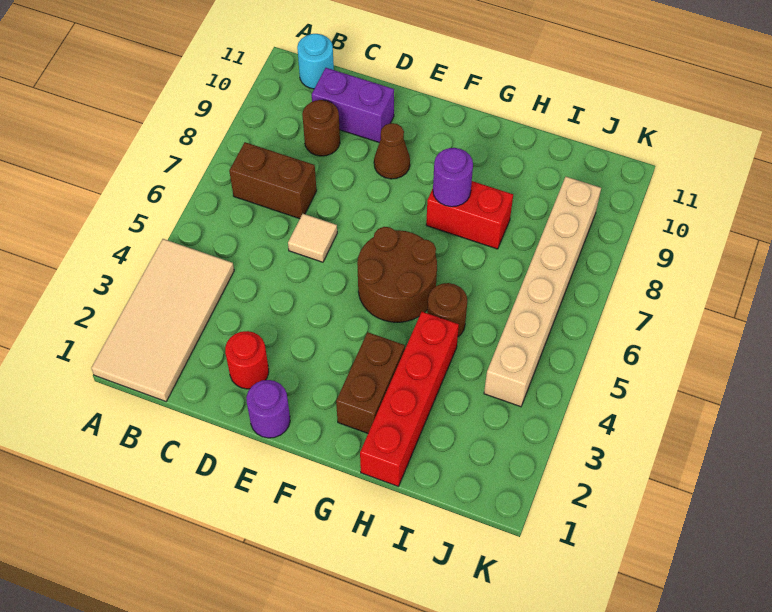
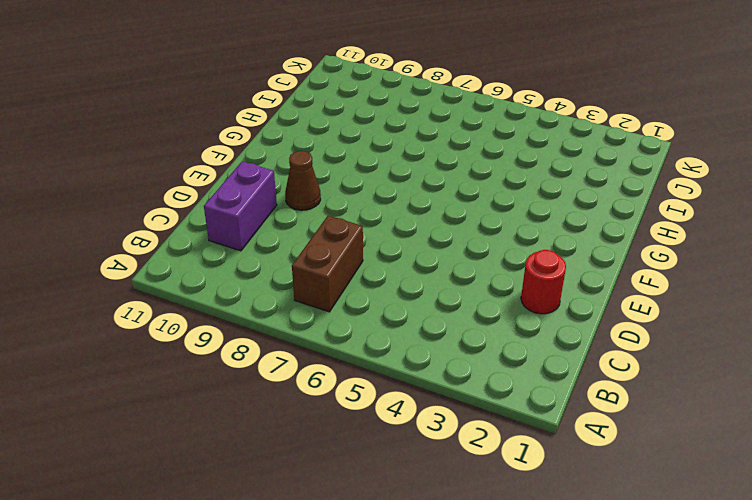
none -> tan 2x4 tile [91,239,234,401]
none -> cyan 1x1 round brick [297,34,334,89]
none -> brown 1x1 round brick [302,100,340,156]

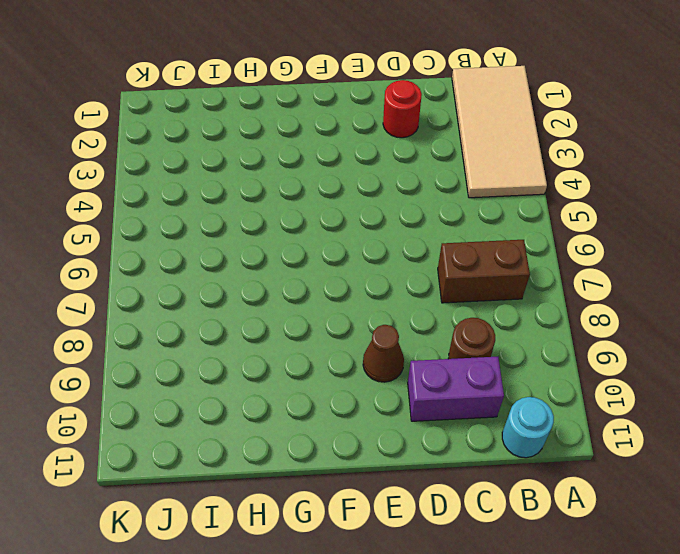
none -> tan 1x1 tile [288,214,337,262]
none -> purple 1x1 round brick [246,380,290,438]
none -> brown 2x2 round brick [357,227,437,322]

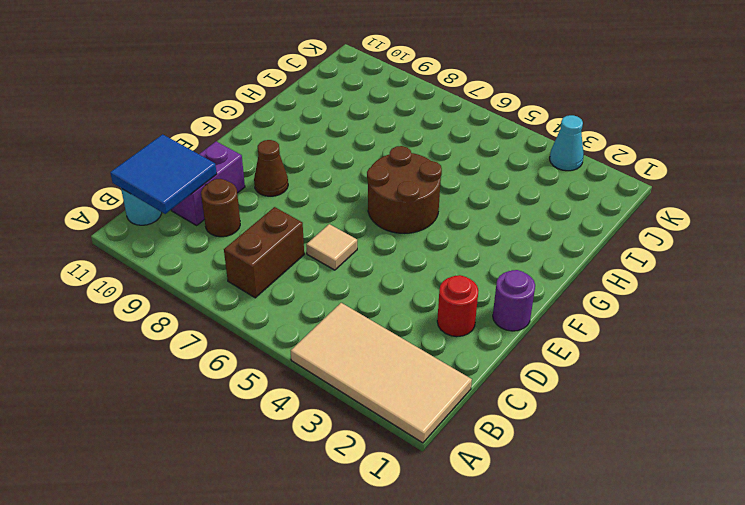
blue 2x2 tile [110,134,217,214] -> none
cyan 1x1 cone [550,115,584,171] -> none
none -> brown 1x2 brick [336,332,405,433]
none -> red 1x2 brick [426,181,513,249]
none -> red 1x4 brick [360,312,459,486]

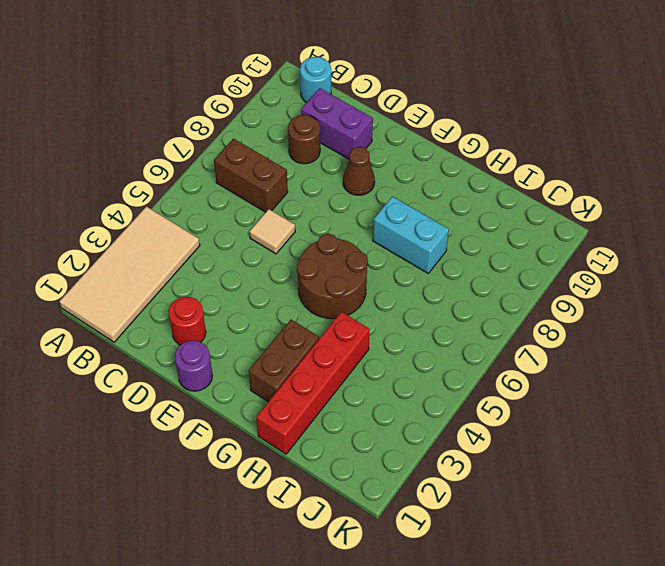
cyan 1x2 brick [373,196,449,273] -> red 1x2 brick [426,181,513,249]
none -> brown 1x1 round brick [427,283,467,337]
none -> tan 1x6 brick [484,177,601,407]
none -> purple 1x1 round brick [433,148,473,207]

